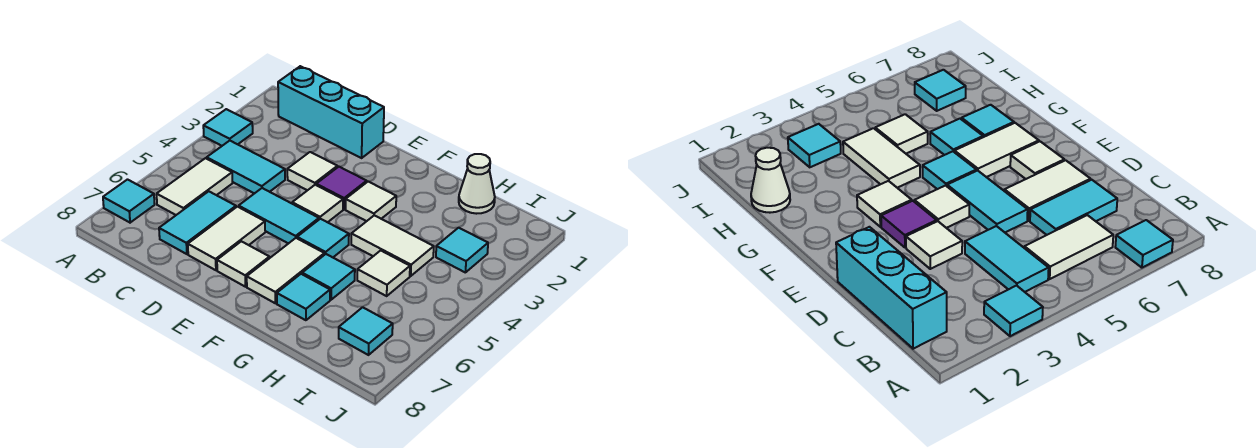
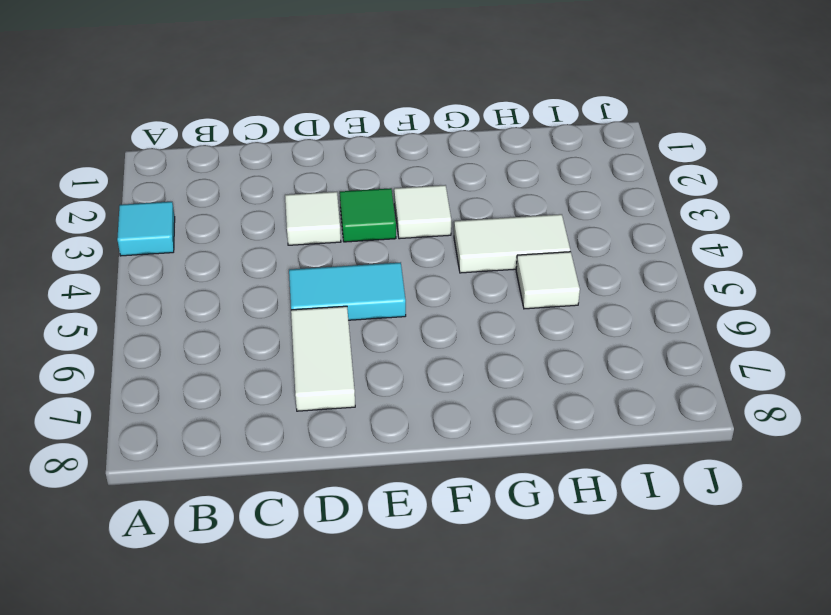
green 1x1 tile [340,188,396,242] -> purple 1x1 tile [316,167,367,209]
none -> cyan 1x1 tile [103,180,155,223]
none -> cyan 1x3 brick [278,66,384,158]
none -> cyan 1x2 tile [207,141,285,194]

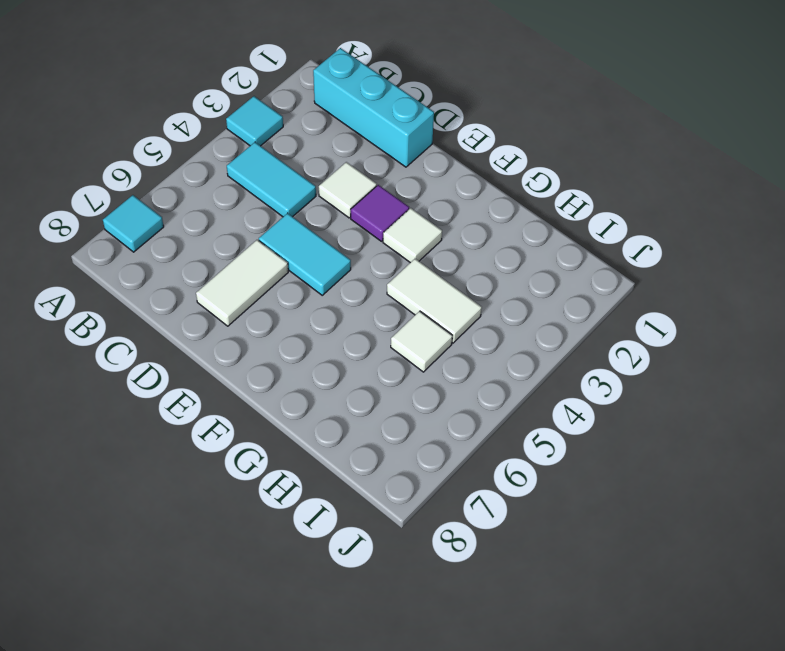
none -> white 1x2 tile [157,158,232,215]
none -> cyan 1x2 tile [159,191,236,254]
none -> white 1x1 tile [292,185,343,222]

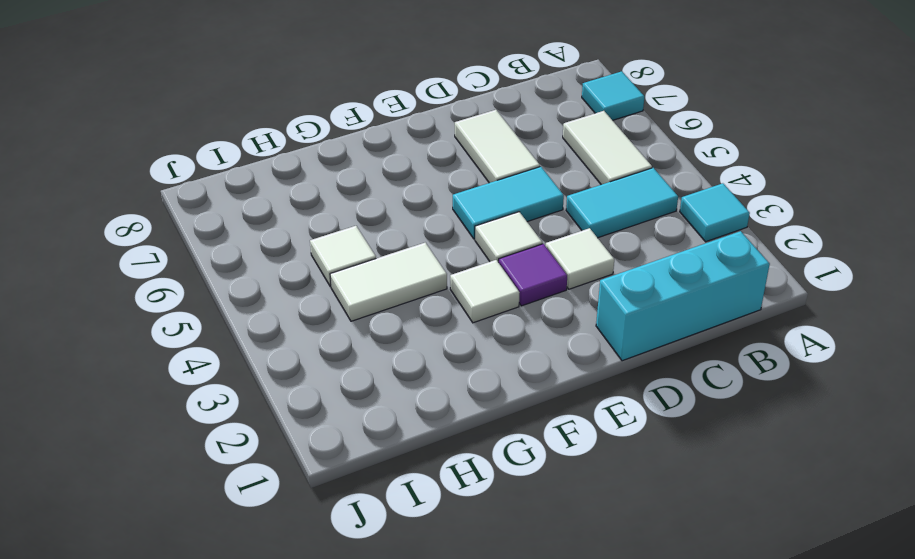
none -> cyan 1x2 tile [159,191,236,254]
none -> white 1x1 tile [217,241,270,287]
none -> cyan 1x1 tile [297,219,349,257]

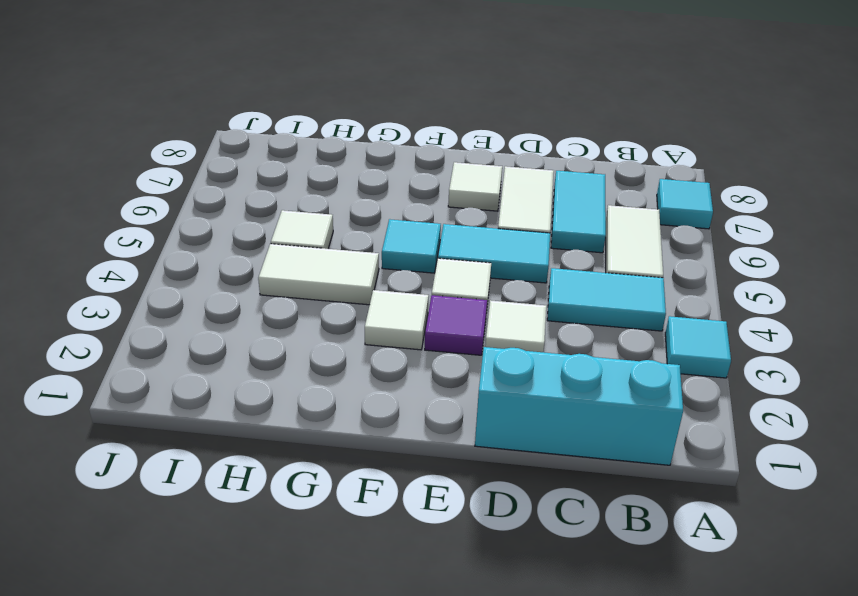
none -> white 1x2 tile [247,238,324,303]
none -> cyan 1x1 tile [302,254,355,300]
none -> cyan 1x1 tile [277,274,330,320]

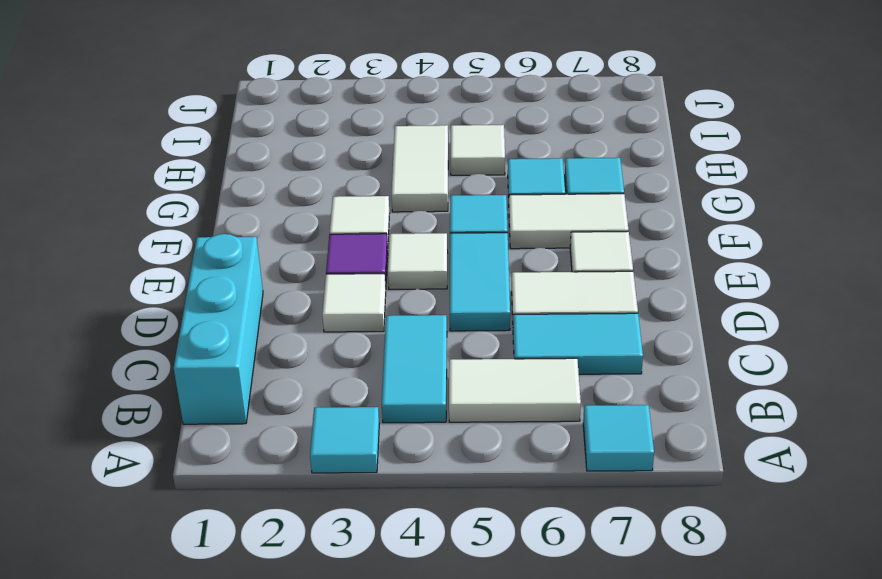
none -> white 1x1 cone [459,154,495,214]
none -> cyan 1x1 tile [436,228,488,273]
none -> cyan 1x1 tile [339,307,393,355]

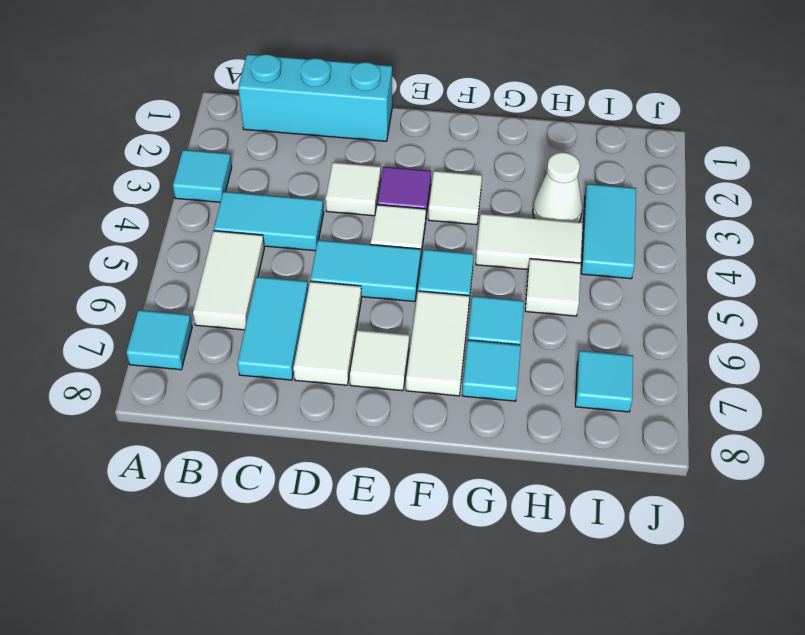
white 1x1 cone [533,152,582,222] -> white 1x1 cone moved to [459,154,495,214]
cyan 1x2 tile [581,184,636,279] -> cyan 1x1 tile [436,228,488,273]

